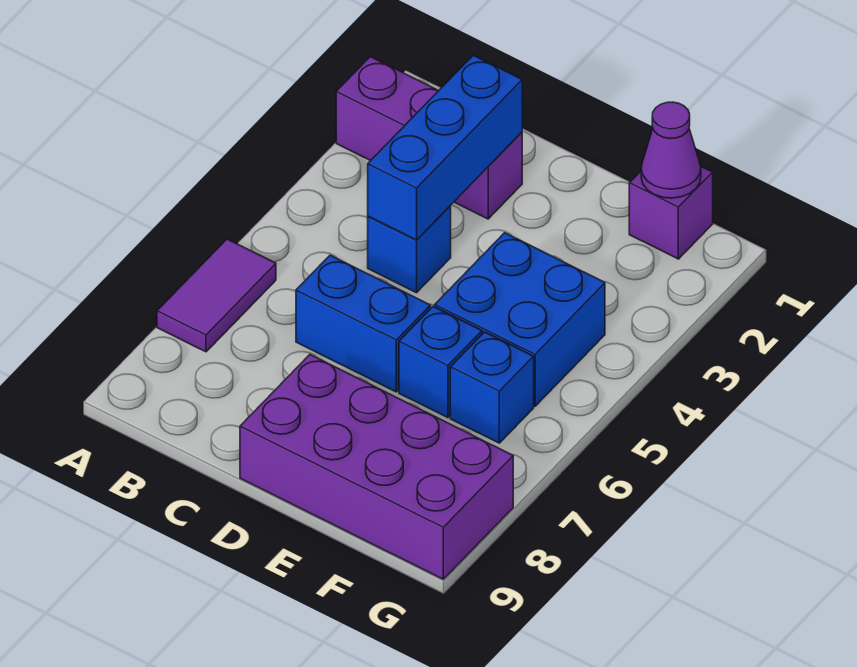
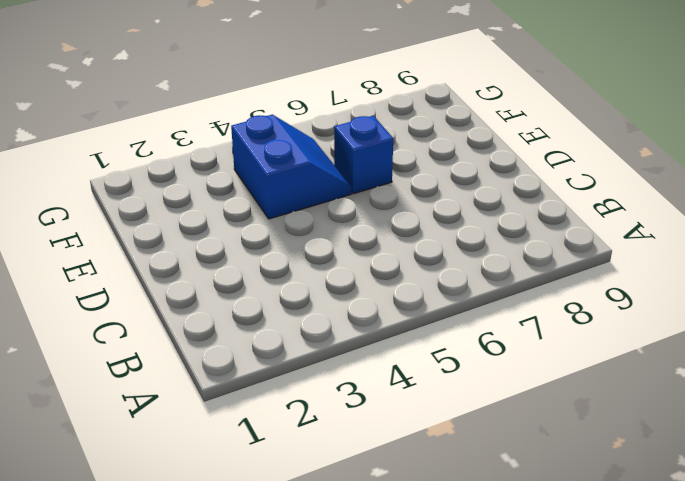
blue 2x2 slope [231,115,351,219] -> blue 2x2 brick [435,233,605,406]
none -> purple 1x3 brick [336,57,522,219]
none -> purple 1x2 tile [157,239,276,352]

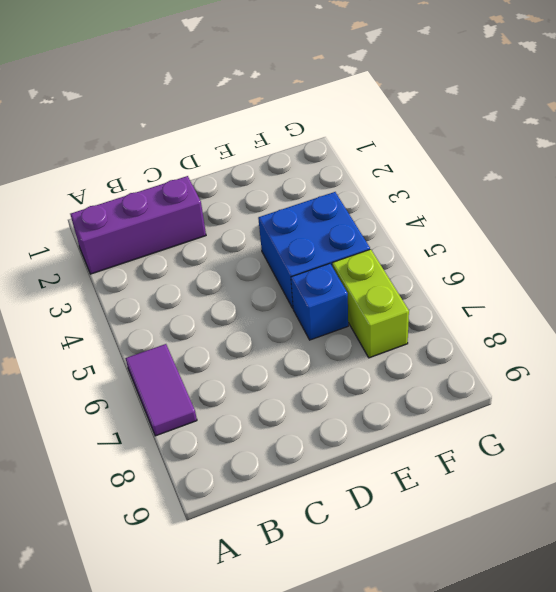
lime 1x2 brick [332,249,409,358] -> blue 1x1 brick [450,332,534,443]
none -> blue 1x1 brick [368,206,451,293]
none -> blue 1x2 brick [296,255,431,392]

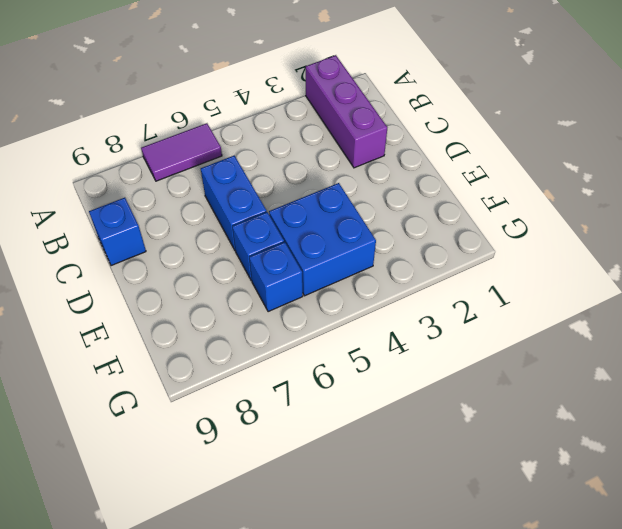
blue 1x1 brick [89,198,146,266] -> blue 1x1 brick moved to [368,206,451,293]
none -> purple 2x4 brick [240,355,513,579]
none -> purple 1x1 brick [629,167,713,259]

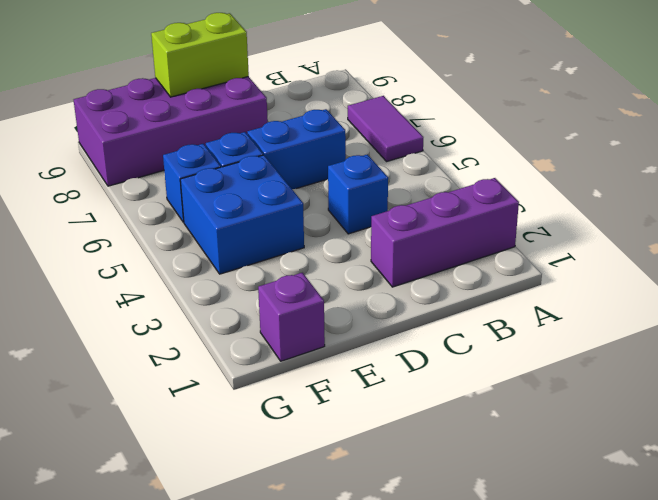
lime 1x2 brick [151,13,249,97] -> none
none -> blue 1x3 brick [368,55,522,240]
none -> purple 1x1 cone [641,102,701,198]

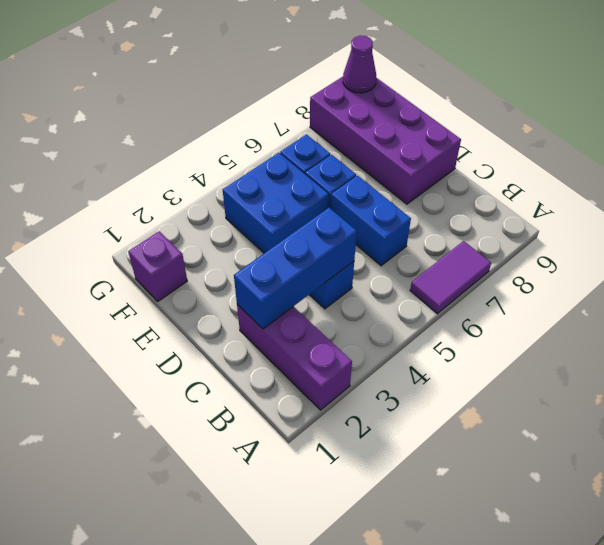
purple 1x1 cone [343,36,376,93] -> purple 1x1 cone moved to [641,102,701,198]

